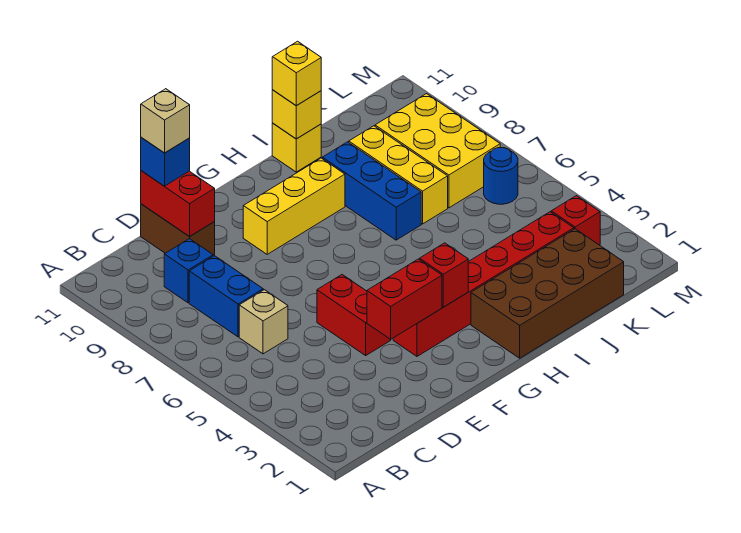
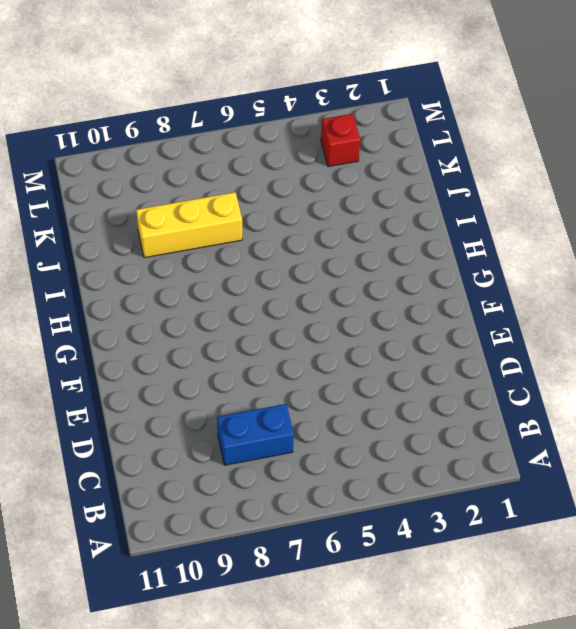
none -> tan 1x1 brick [239,290,288,354]
none -> blue 1x1 brick [164,239,213,303]
none -> brown 1x2 brick [141,204,215,255]

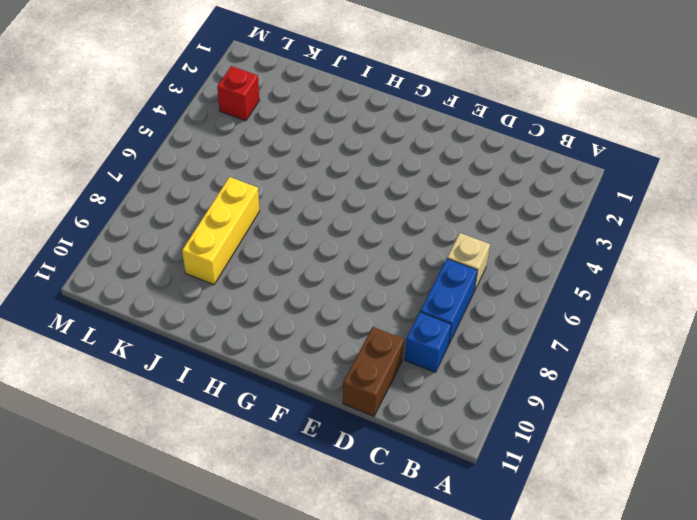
none -> red 1x2 brick [317,275,391,355]
none -> red 1x6 brick [393,212,574,356]
none -> yellow 1x3 brick [243,158,345,254]

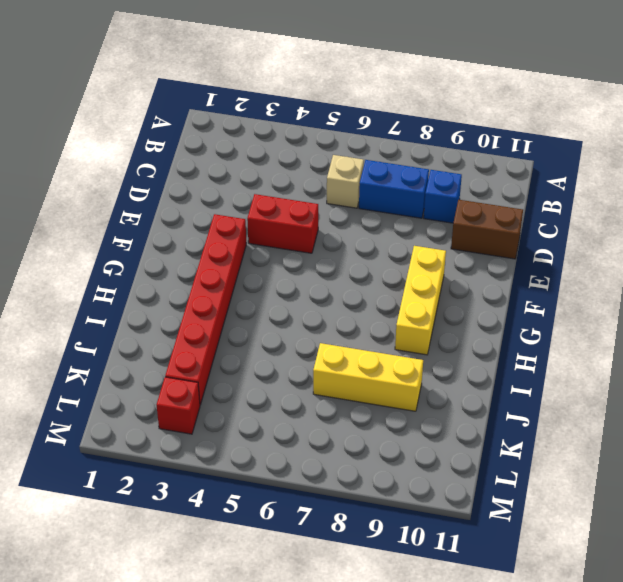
none -> brown 2x4 brick [471,229,624,358]
none -> blue 1x3 brick [322,142,421,240]
none -> yellow 1x1 brick [272,123,321,172]

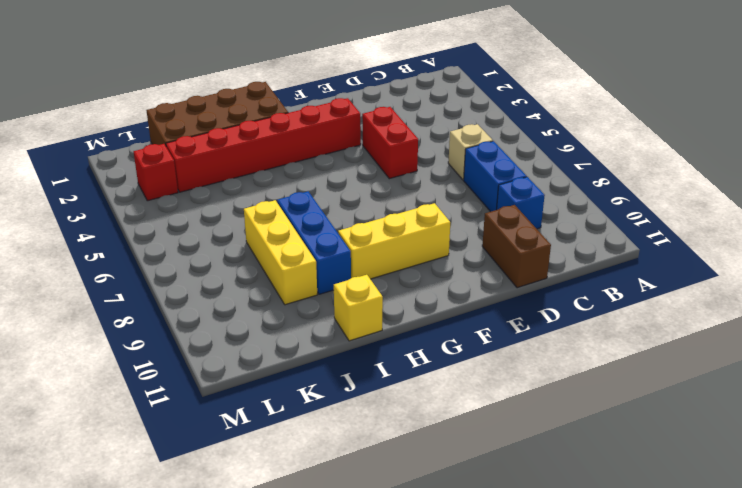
none -> yellow 2x3 brick [375,94,500,208]
none -> blue 1x1 round brick [484,148,518,204]
none -> red 1x2 brick [141,171,215,237]

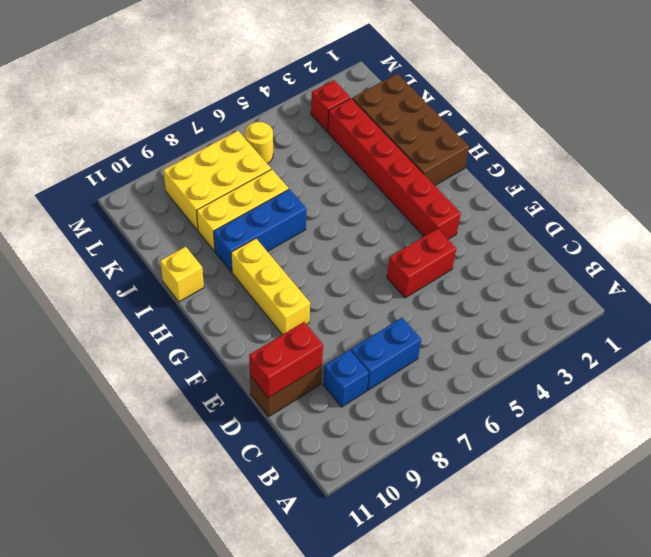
yellow 1x1 round brick [245,122,273,164] -> blue 1x1 round brick [484,148,518,204]
none -> tan 1x1 brick [239,290,288,354]
none -> red 1x2 brick [367,259,442,339]
none -> red 1x1 brick [420,243,468,307]

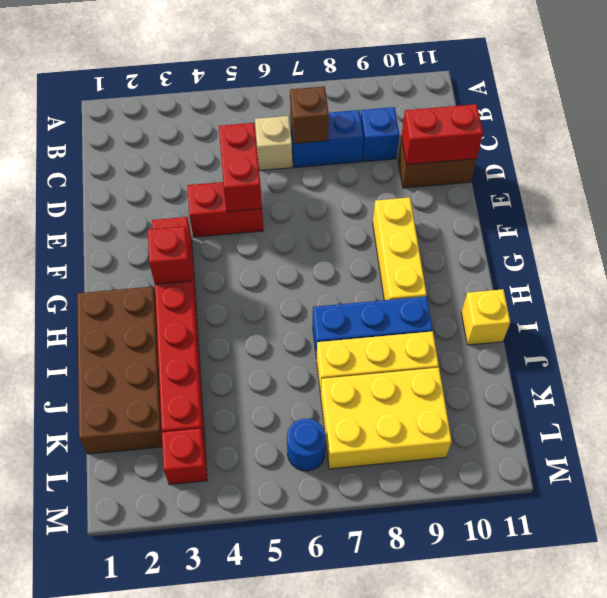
brown 1x1 brick [290,86,329,144] -> none
red 1x2 brick [219,123,262,212] -> red 1x2 brick moved to [367,259,442,339]
none -> yellow 1x1 brick [272,90,321,139]
none -> blue 1x1 brick [141,137,190,186]
none -> yellow 1x1 brick [272,41,321,106]

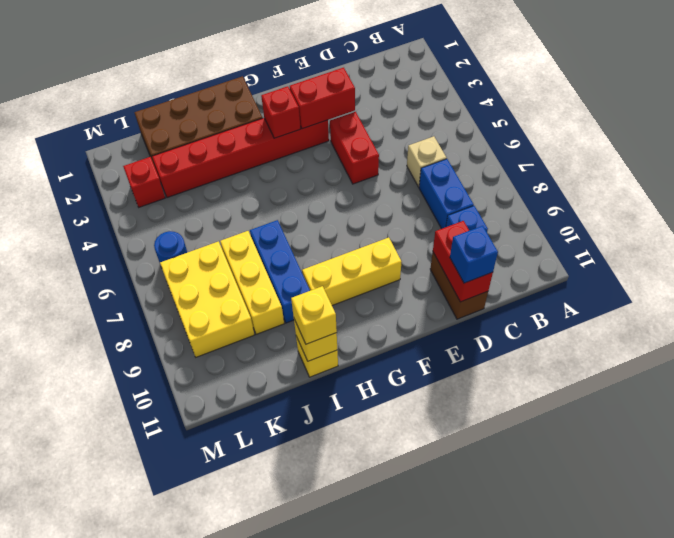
none -> tan 1x1 brick [141,89,190,153]

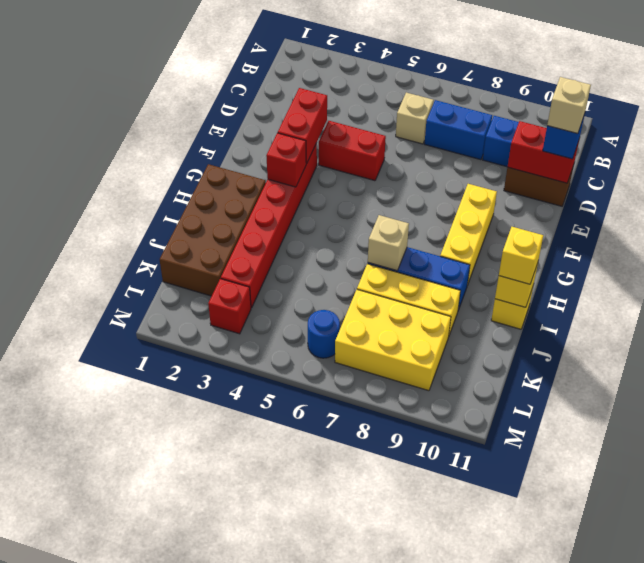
tan 1x1 brick [368,215,409,271] -> none

